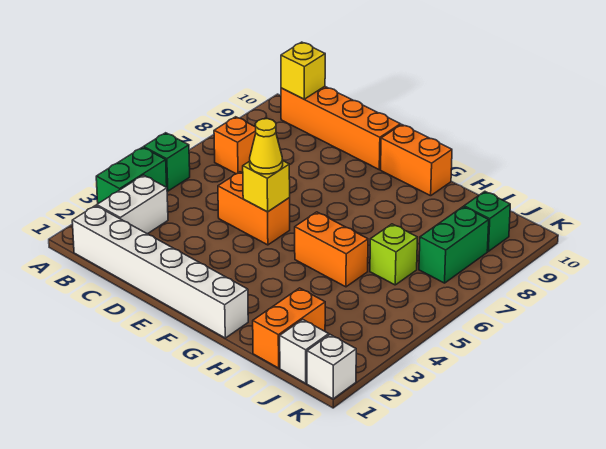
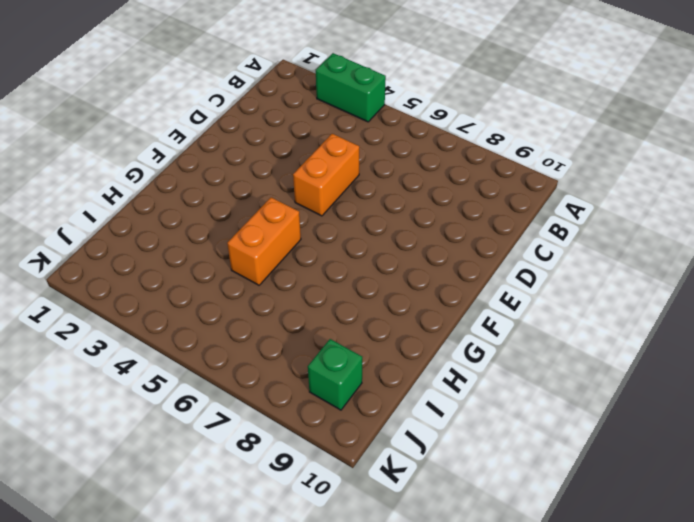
none -> green 1x1 brick [144,133,190,191]
none -> white 1x6 brick [72,206,248,338]
none -> white 1x2 brick [97,175,168,234]

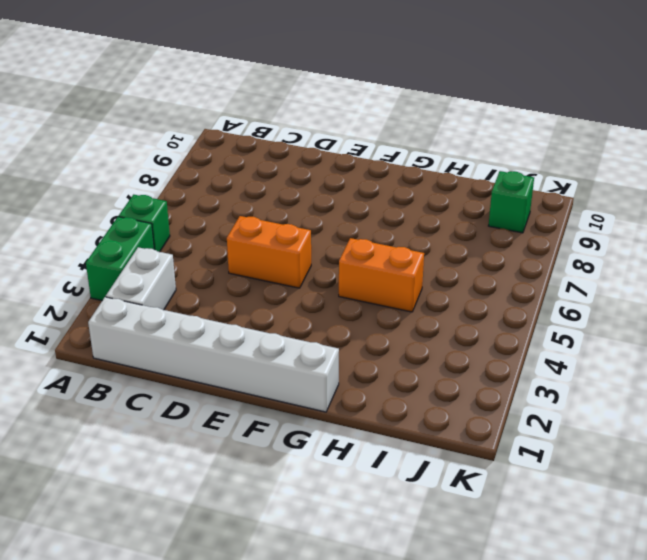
none -> orange 1x1 brick [214,117,256,174]
none -> orange 1x4 brick [281,86,400,169]
none -> orange 1x2 brick [381,124,452,196]

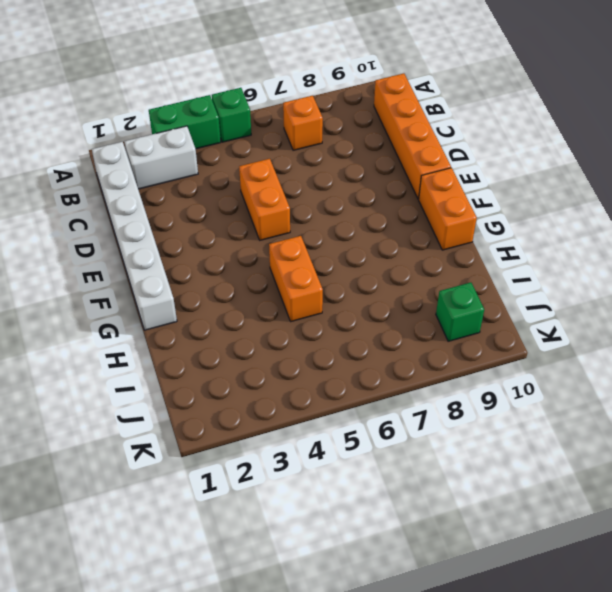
none -> orange 1x2 brick [253,288,325,368]
none -> lime 1x1 brick [370,224,418,285]
none -> white 1x1 brick [280,319,329,383]

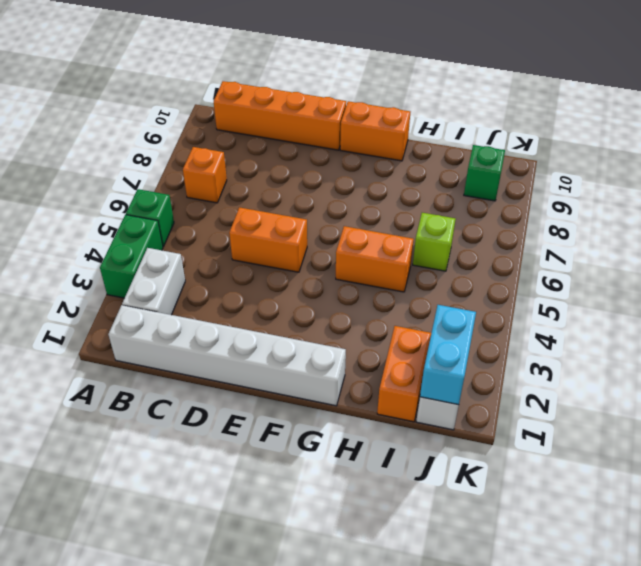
cyan 1x2 brick [420,305,476,405] -> none
none -> green 1x2 brick [419,207,489,283]
none -> white 1x1 brick [307,335,356,399]
none -> yellow 1x1 brick [281,42,325,99]

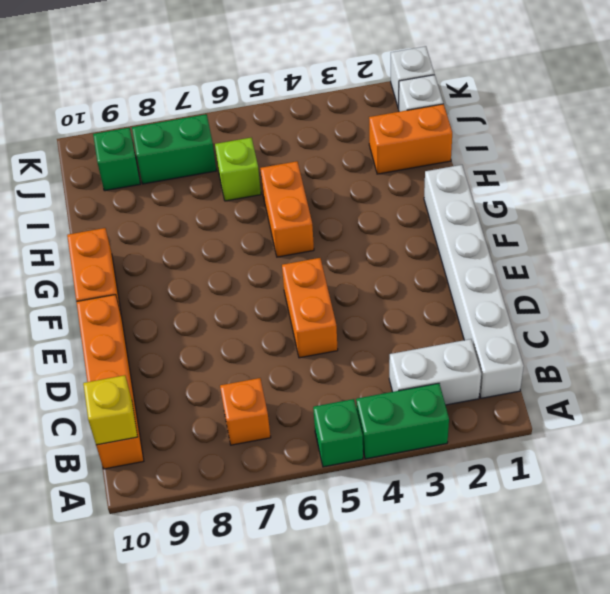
none -> yellow 1x1 brick [243,161,290,212]
none -> yellow 1x1 cone [250,119,283,174]

